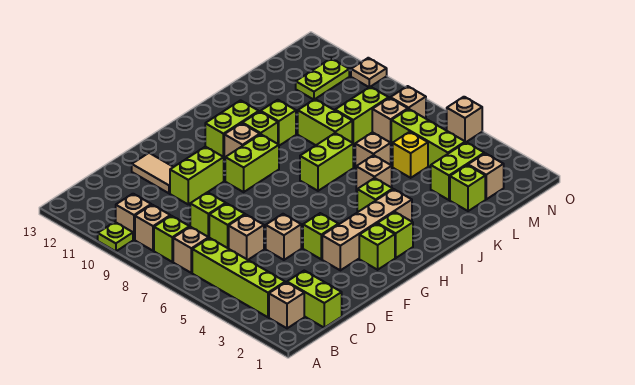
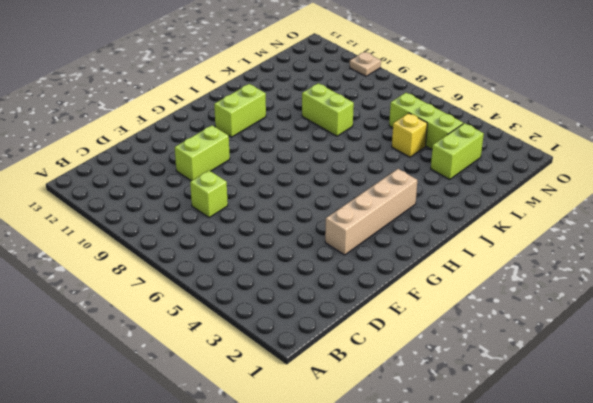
none -> lime 1x1 plate [98,222,133,251]
none -> tan 1x1 brick [269,282,304,328]
none -> lime 1x4 brick [192,238,285,317]
none -> tan 1x1 brick [173,227,209,273]

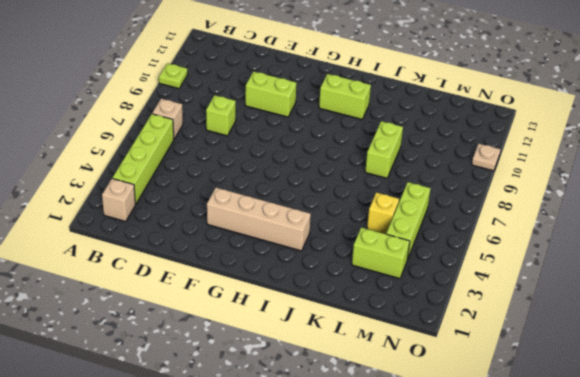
none -> lime 1x1 brick [154,216,190,262]
none -> tan 1x1 brick [135,205,170,251]
none -> tan 1x1 brick [116,194,151,240]
none -> lime 1x2 brick [287,271,342,328]

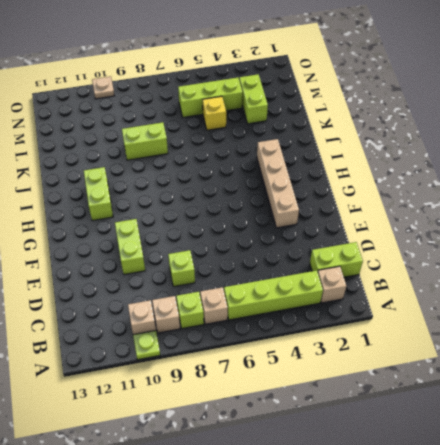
none -> tan 1x1 brick [229,215,264,260]
none -> lime 1x1 brick [209,203,245,249]
none -> tan 1x1 brick [266,214,301,260]
none -> tan 1x2 tile [132,153,173,193]

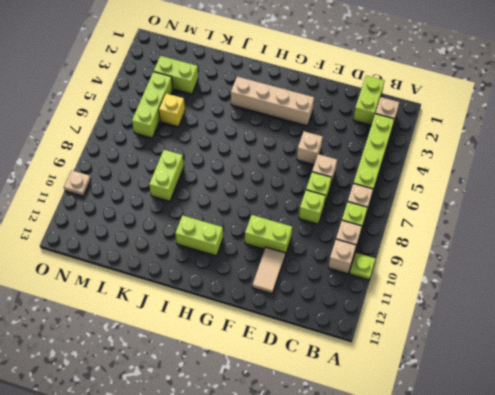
none -> lime 1x1 brick [303,213,338,259]
none -> lime 1x1 brick [359,224,395,270]
none -> lime 1x2 brick [225,134,279,192]
none -> lime 1x1 brick [378,212,413,258]

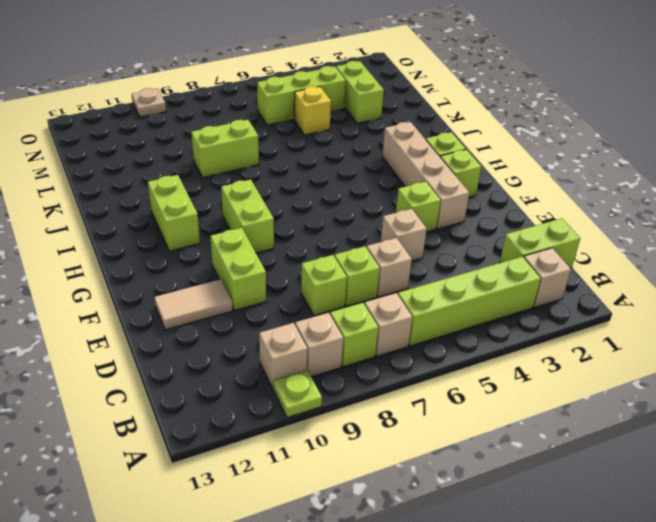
none -> tan 1x1 brick [224,123,260,159]
none -> lime 1x1 brick [357,178,393,212]
none -> lime 1x2 brick [300,133,353,191]
none -> lime 1x1 brick [242,112,278,144]

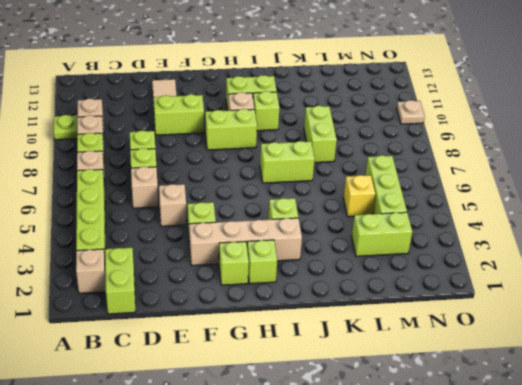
none -> tan 1x1 brick [356,155,392,191]
none -> lime 1x1 brick [261,100,296,146]
none -> tan 1x1 brick [355,132,391,168]
none -> lime 1x1 brick [450,165,485,211]

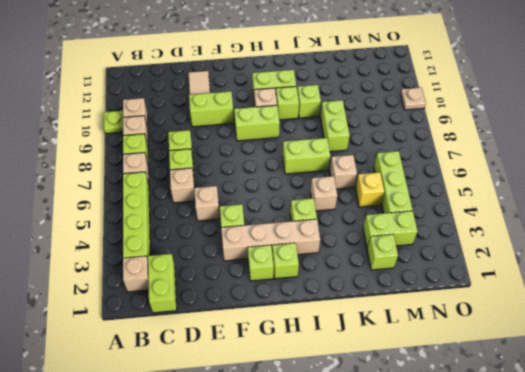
none -> lime 1x2 brick [335,87,389,145]
none -> tan 1x1 brick [468,153,504,199]
none -> tan 1x1 brick [372,98,408,143]
none -> lime 1x2 plate [296,59,349,100]

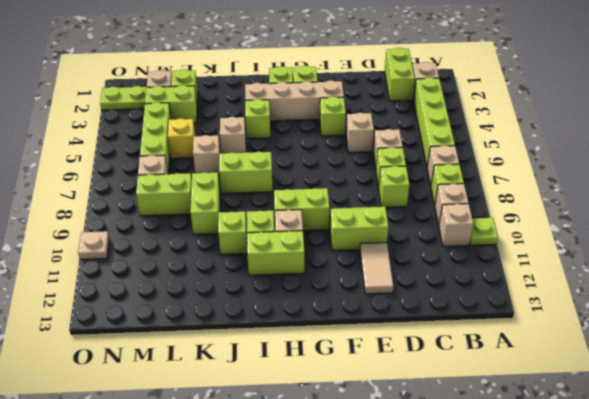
lime 1x2 plate [100,86,146,110] -> lime 1x2 plate moved to [296,59,349,100]
none -> tan 1x1 brick [390,86,426,119]
none -> tan 1x1 brick [447,97,482,142]

